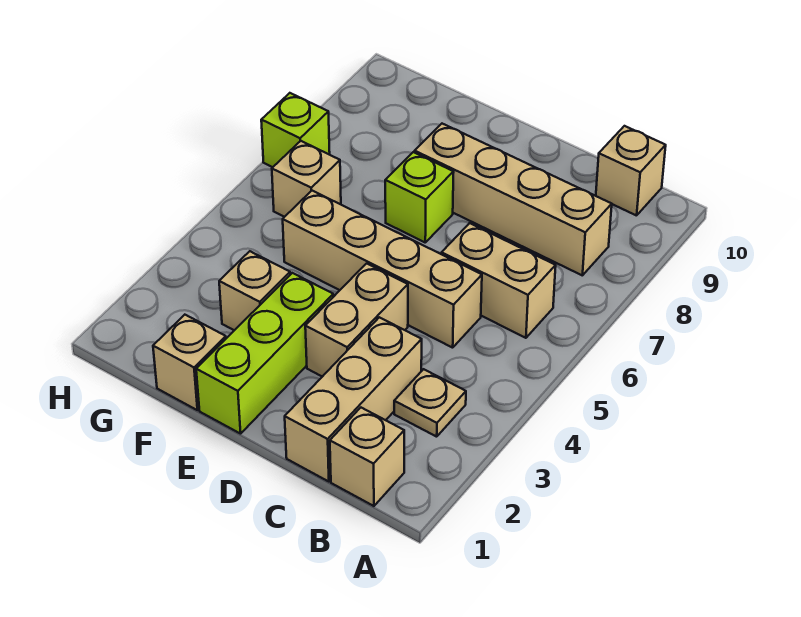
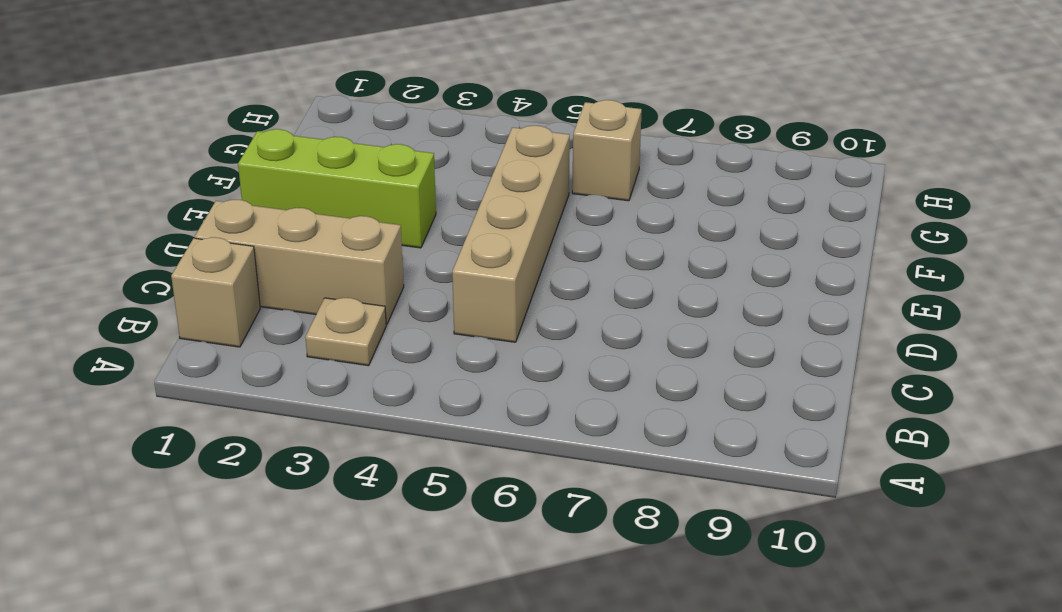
none -> tan 1x2 brick [442,223,556,338]
none -> tan 1x4 brick [415,124,612,275]
none -> tan 1x1 brick [596,126,666,216]

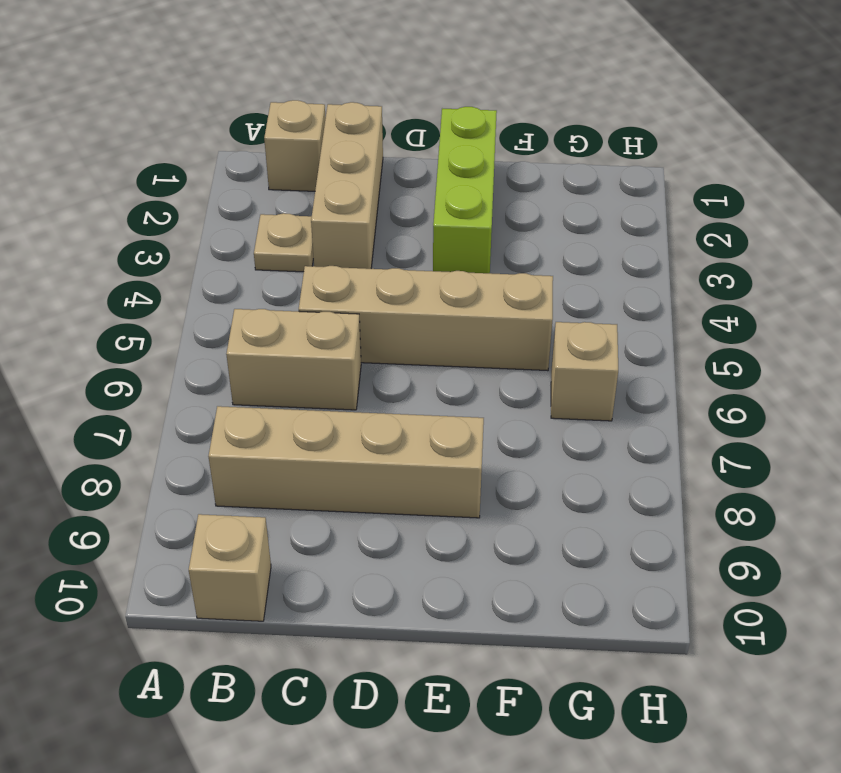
none -> tan 1x2 brick [305,263,408,377]
none -> lime 1x1 brick [385,152,454,242]
none -> tan 1x1 brick [153,315,226,410]

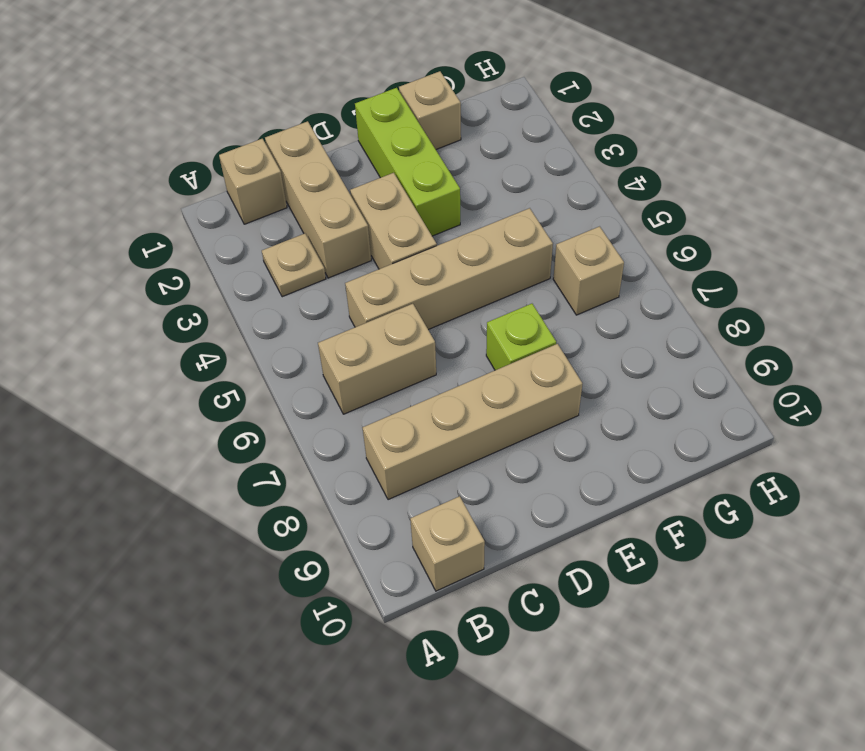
none -> tan 1x1 brick [219,251,290,330]
none -> lime 1x1 brick [261,93,330,167]

